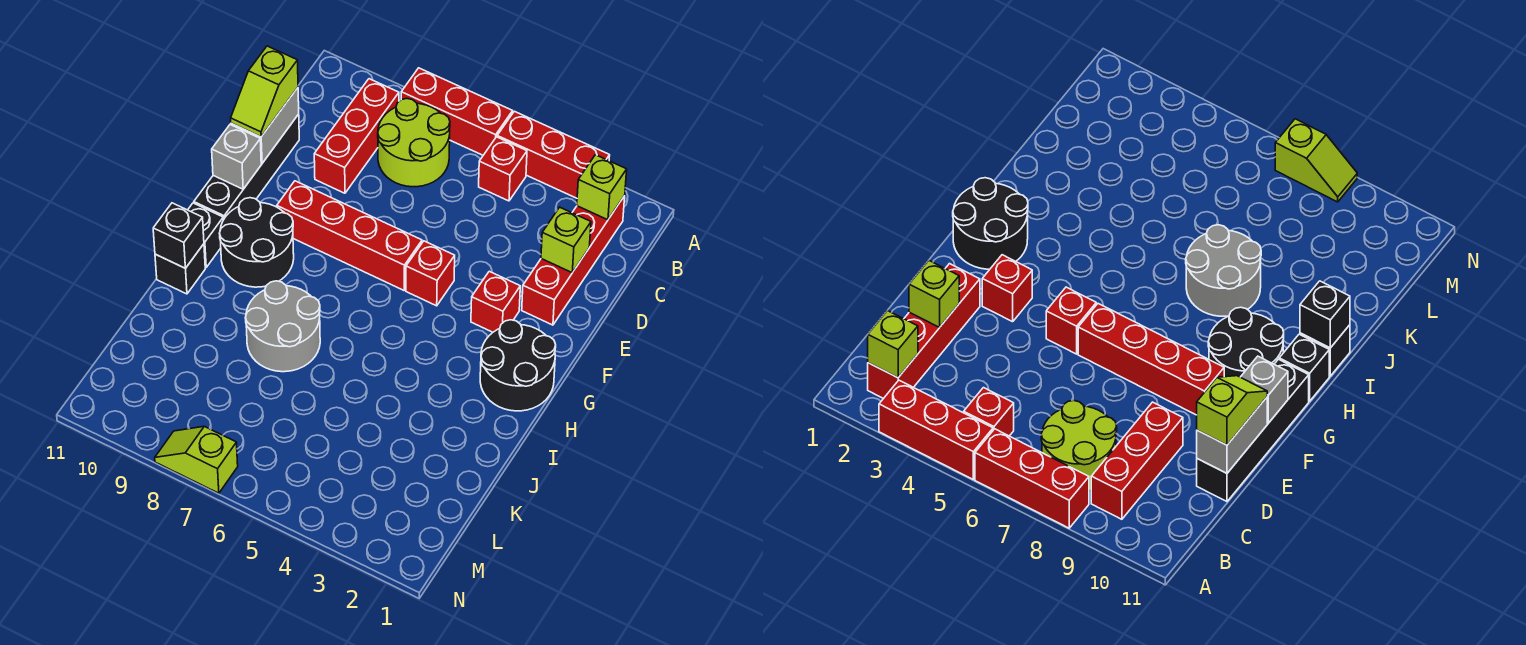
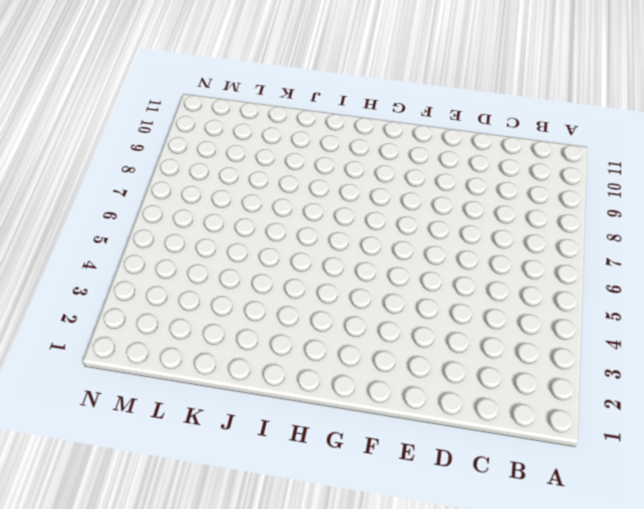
none -> red 1x3 brick [497,111,610,198]
none -> red 1x3 brick [401,68,513,155]
none -> red 1x4 brick [522,196,625,325]

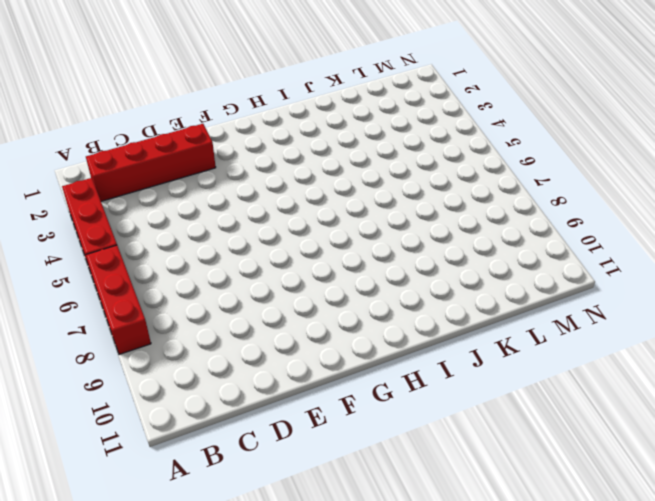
none -> red 1x1 brick [479,137,527,201]
none -> lime 2x2 round brick [378,99,450,187]
none -> red 1x3 brick [314,79,399,193]

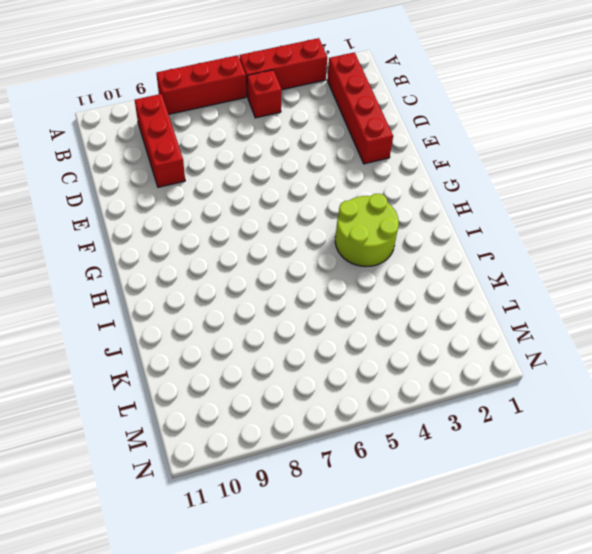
lime 2x2 round brick [335,194,399,267] -> lime 2x2 round brick moved to [378,99,450,187]
none -> black 1x4 brick [194,114,299,220]
none -> red 1x1 brick [471,271,520,332]
none -> red 1x1 brick [406,241,455,306]

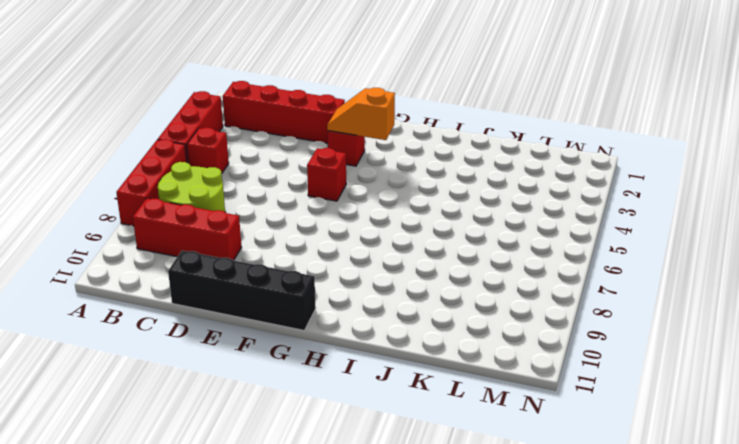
orange 1x2 slope [327,88,395,140] -> none
none -> red 1x4 brick [277,181,422,290]
none -> black 2x2 round brick [480,320,556,411]
none -> black 2x2 round brick [220,198,294,287]

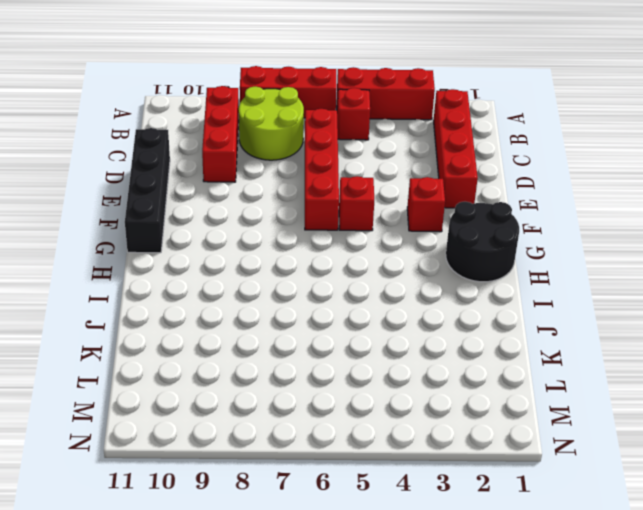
red 1x4 brick [305,109,339,230] -> red 1x4 brick turned to [277,181,422,290]
none -> black 2x2 round brick [220,198,294,287]
none -> black 1x1 brick [188,203,223,267]
none -> grey 2x2 round brick [245,281,320,372]

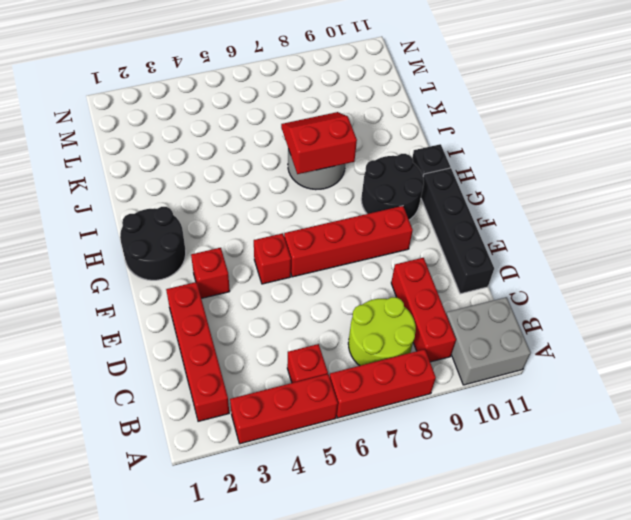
grey 2x2 brick [446,297,531,385] -> none
red 2x2 slope [281,112,357,174] -> none
none -> black 1x1 brick [155,244,205,294]
none -> lime 1x2 slope [155,426,238,493]
none -> lime 1x1 brick [577,155,627,220]

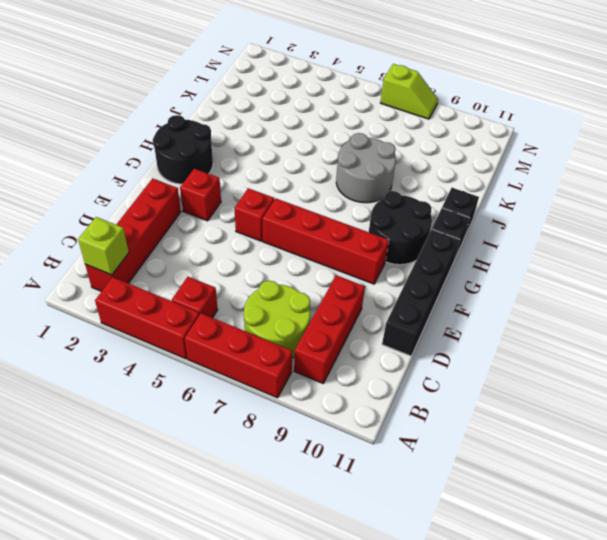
none -> lime 1x1 brick [541,207,591,273]
none -> grey 1x2 brick [231,88,299,163]
none -> grey 1x1 brick [212,125,261,189]

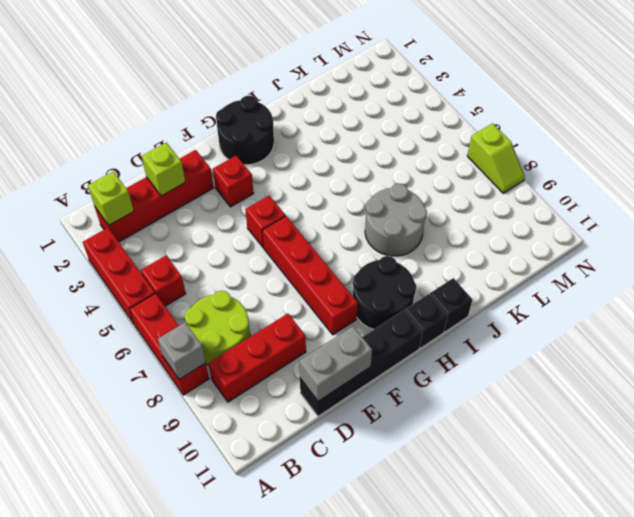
grey 1x1 brick [158,323,206,379] -> grey 1x1 brick moved to [212,125,261,189]
none -> black 1x1 brick [153,203,204,268]
none -> lime 1x2 slope [231,46,298,137]

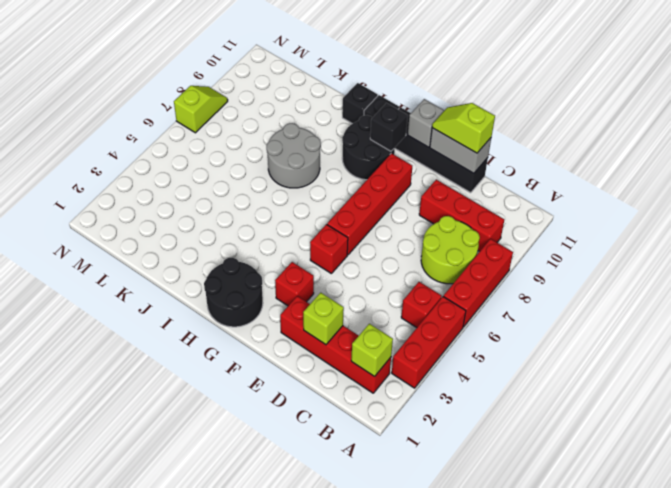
black 1x1 brick [370,103,408,151] -> black 1x1 brick moved to [153,203,204,268]

